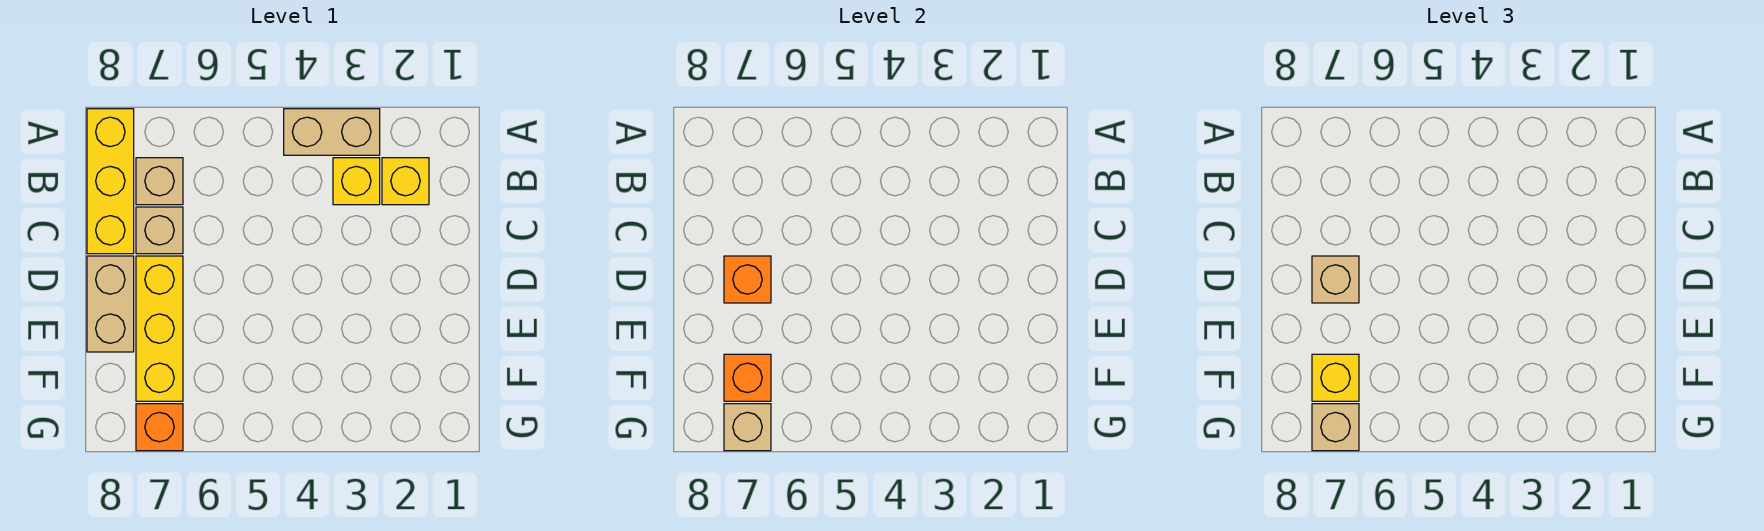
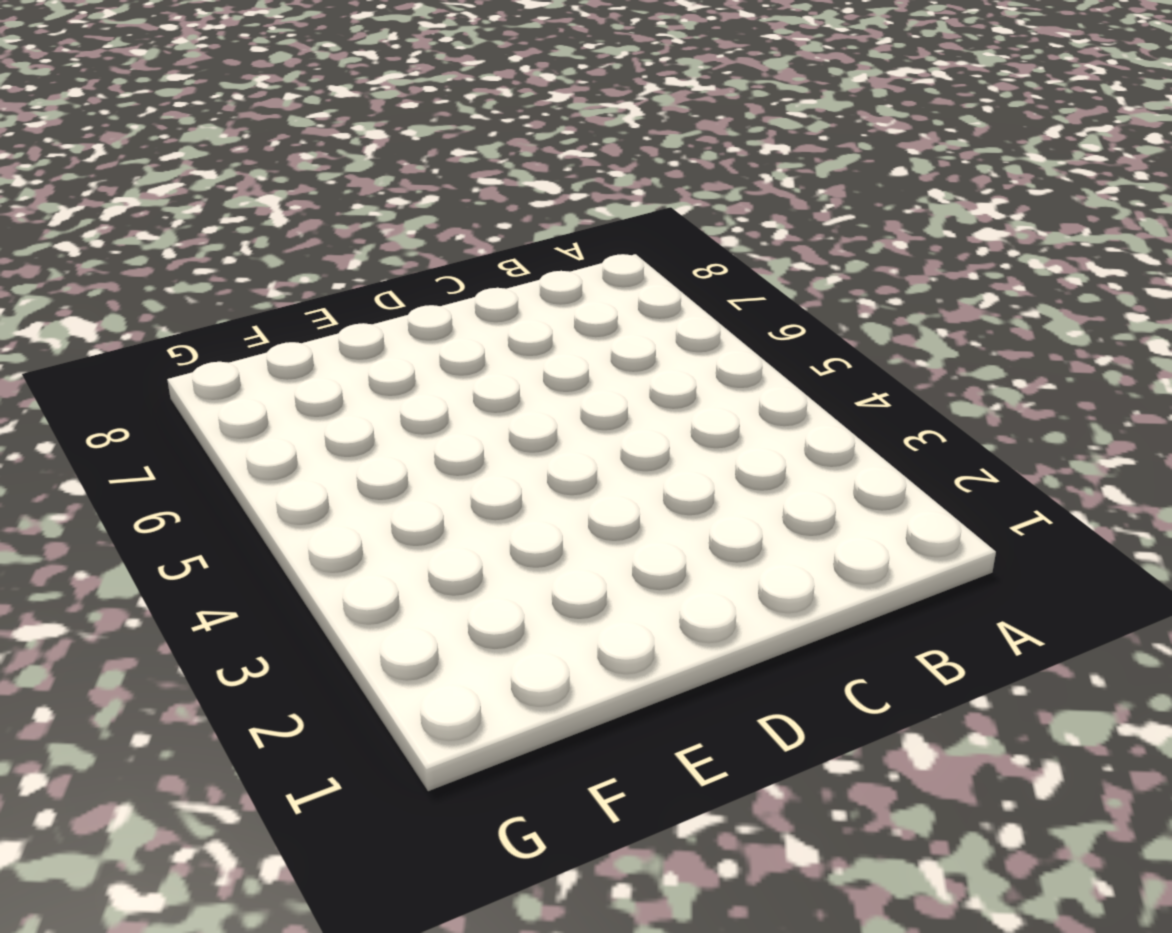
none -> tan 1x2 brick [284,109,380,155]
none -> yellow 1x3 brick [87,109,134,254]
none -> yellow 1x1 brick [382,158,429,205]

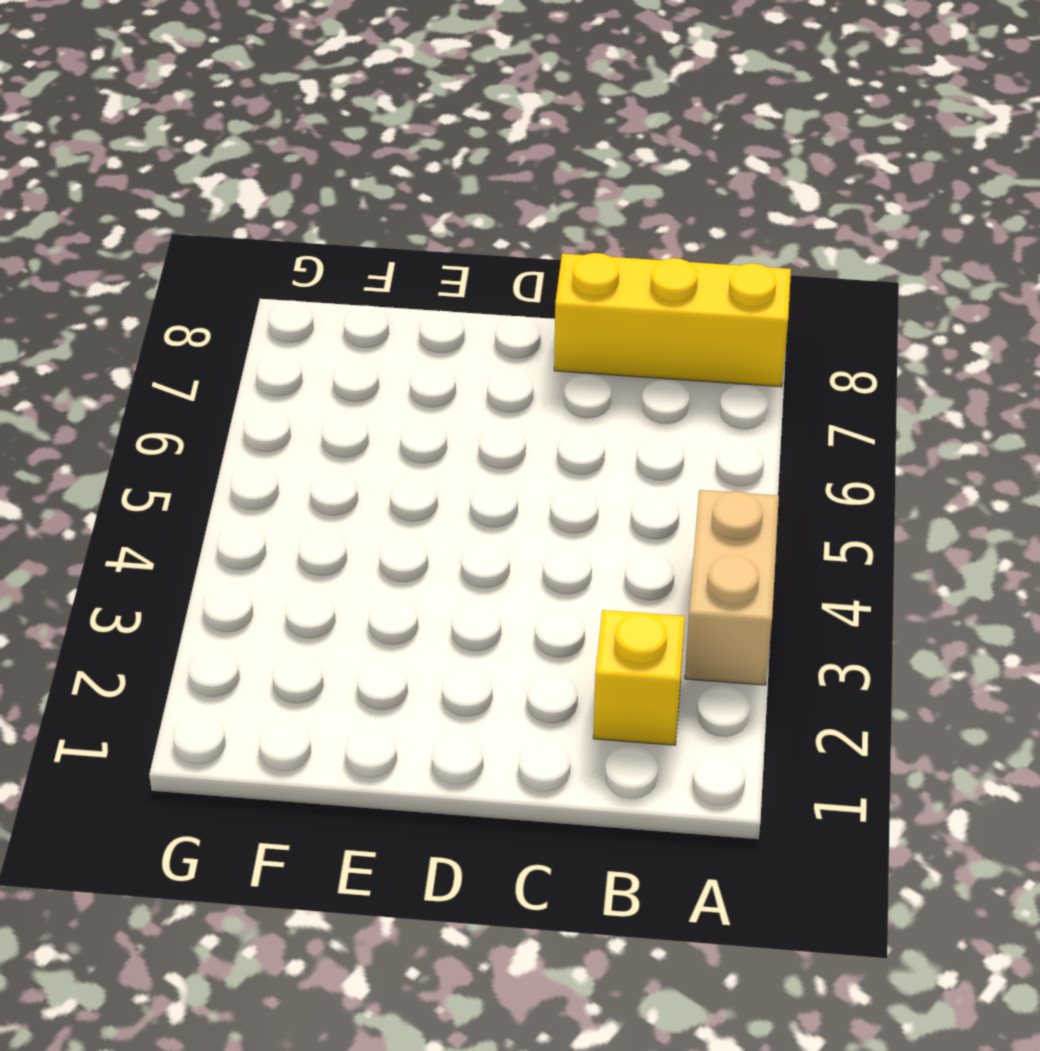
none -> yellow 1x1 brick [333,158,380,205]
none -> tan 1x1 brick [136,158,183,205]
none -> tan 1x1 brick [136,207,183,254]

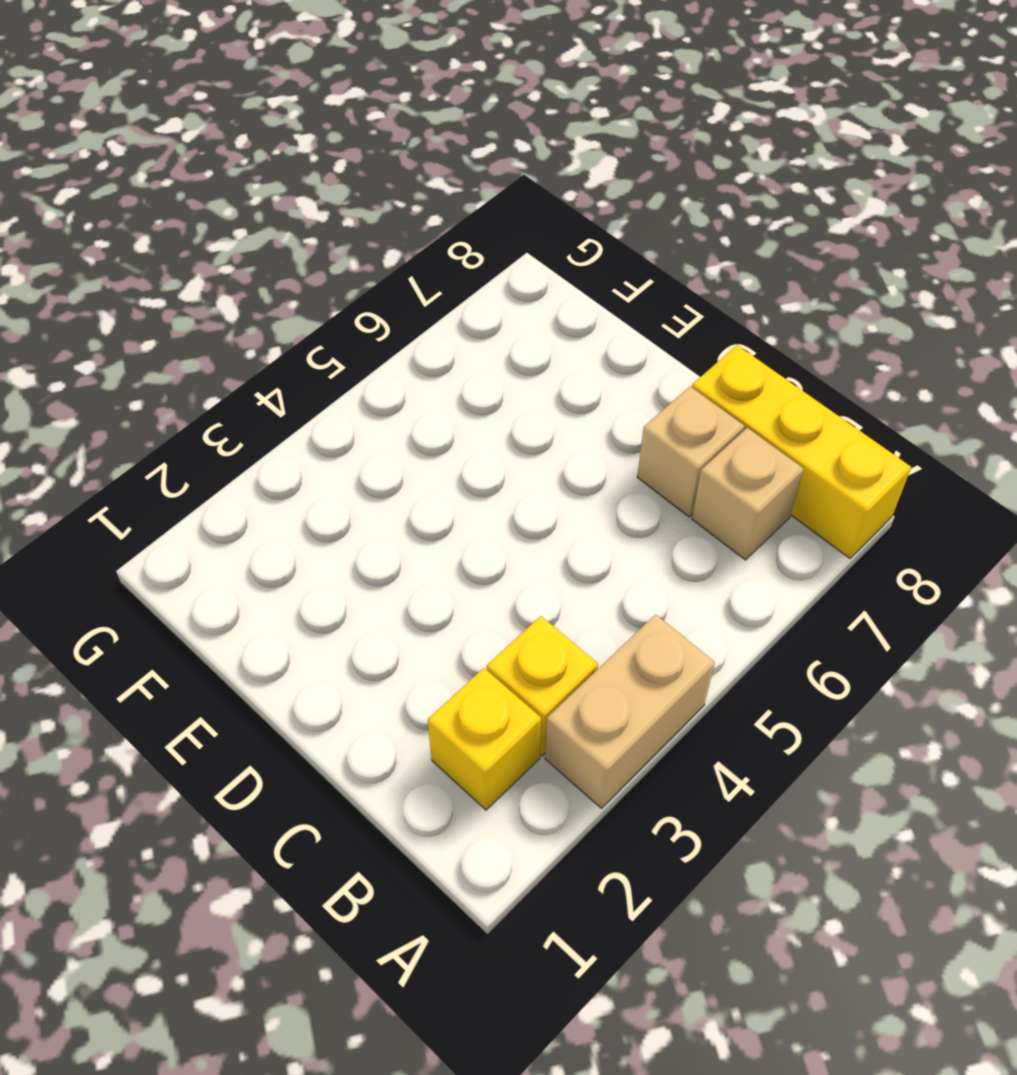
none -> yellow 1x3 brick [136,256,183,401]
none -> tan 1x2 brick [87,256,134,352]
none -> orange 1x1 brick [136,404,183,451]

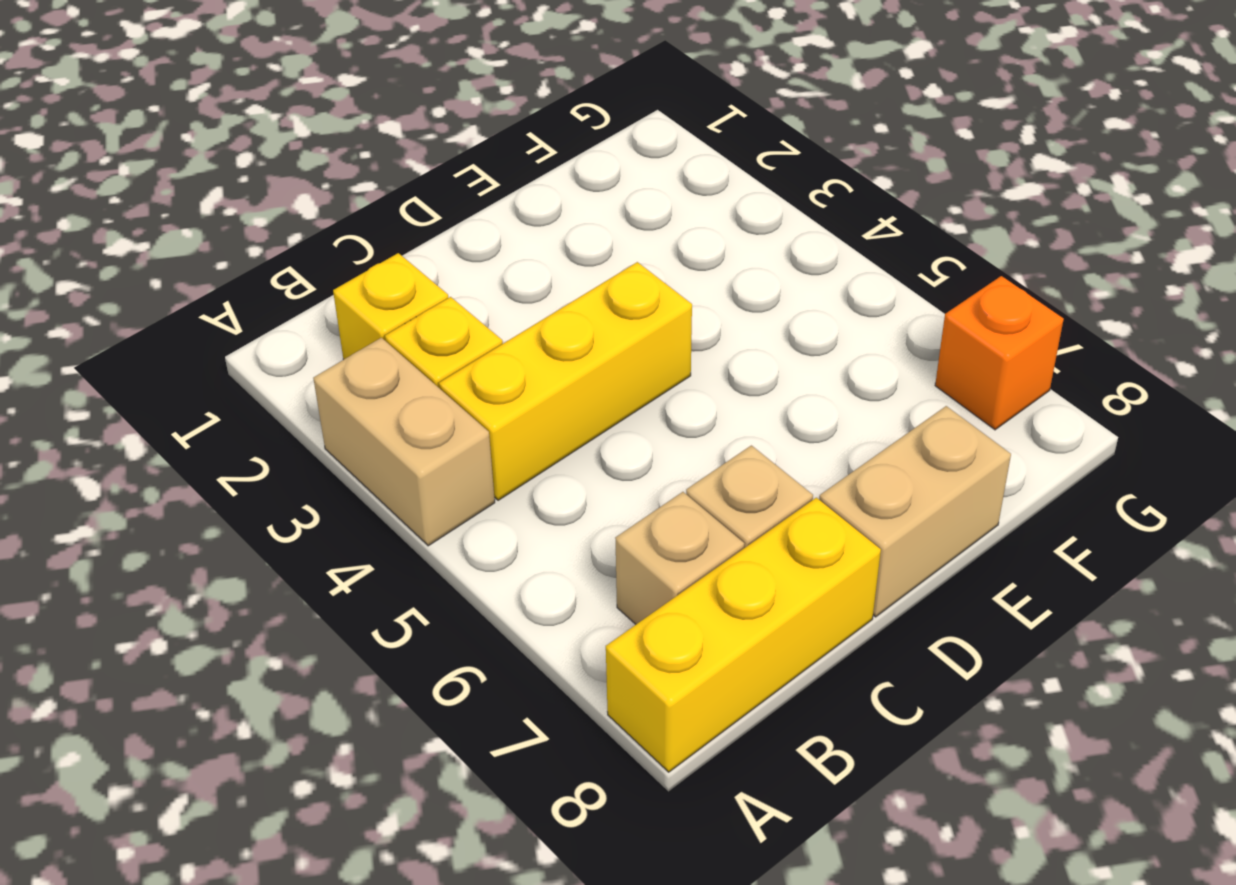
yellow 1x3 brick [439,262,692,500] -> yellow 1x3 brick moved to [136,256,183,401]
none -> orange 1x1 brick [724,256,771,303]
none -> orange 1x1 brick [724,354,771,401]
none -> tan 1x1 brick [724,404,771,451]

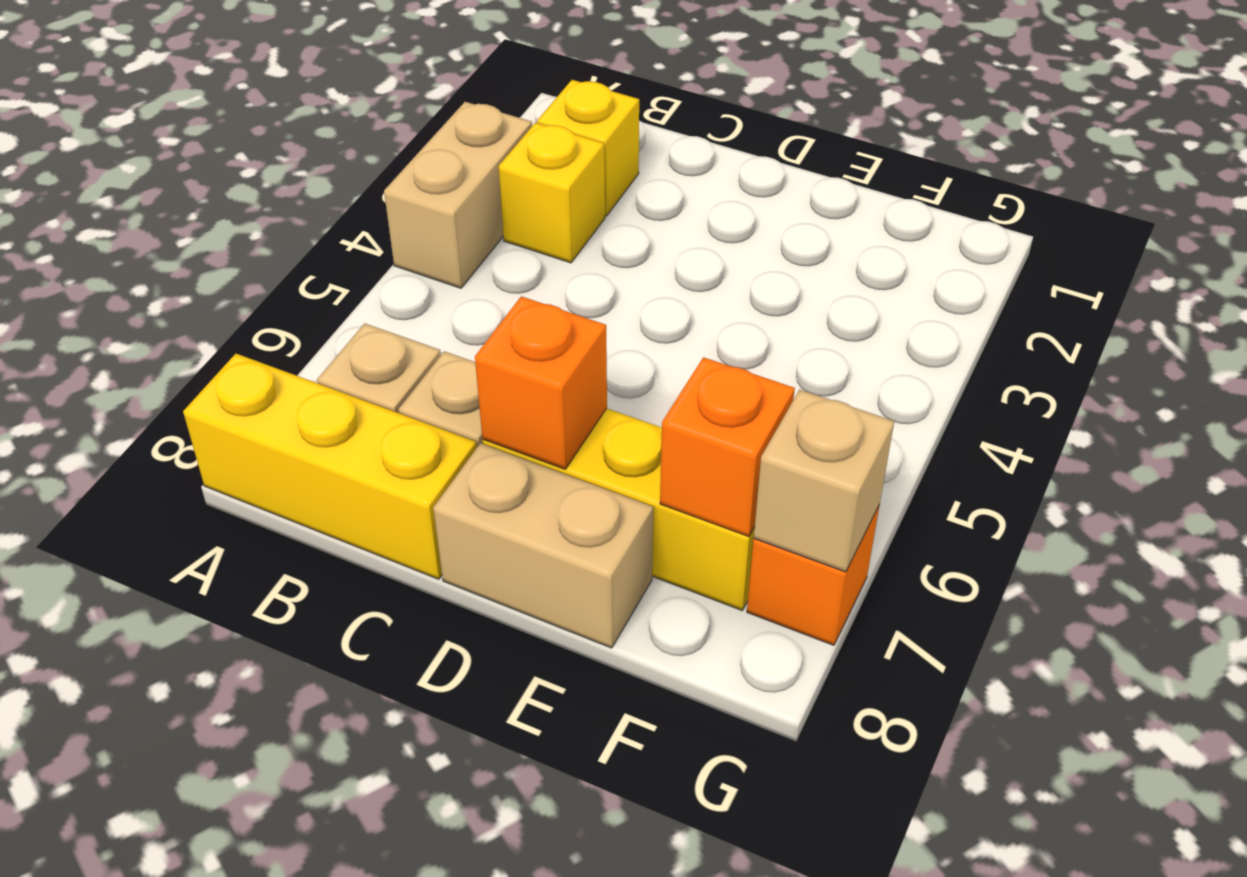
none -> tan 1x1 brick [1312,256,1359,303]
none -> yellow 1x1 brick [1312,354,1359,401]
none -> tan 1x1 brick [1312,404,1359,451]

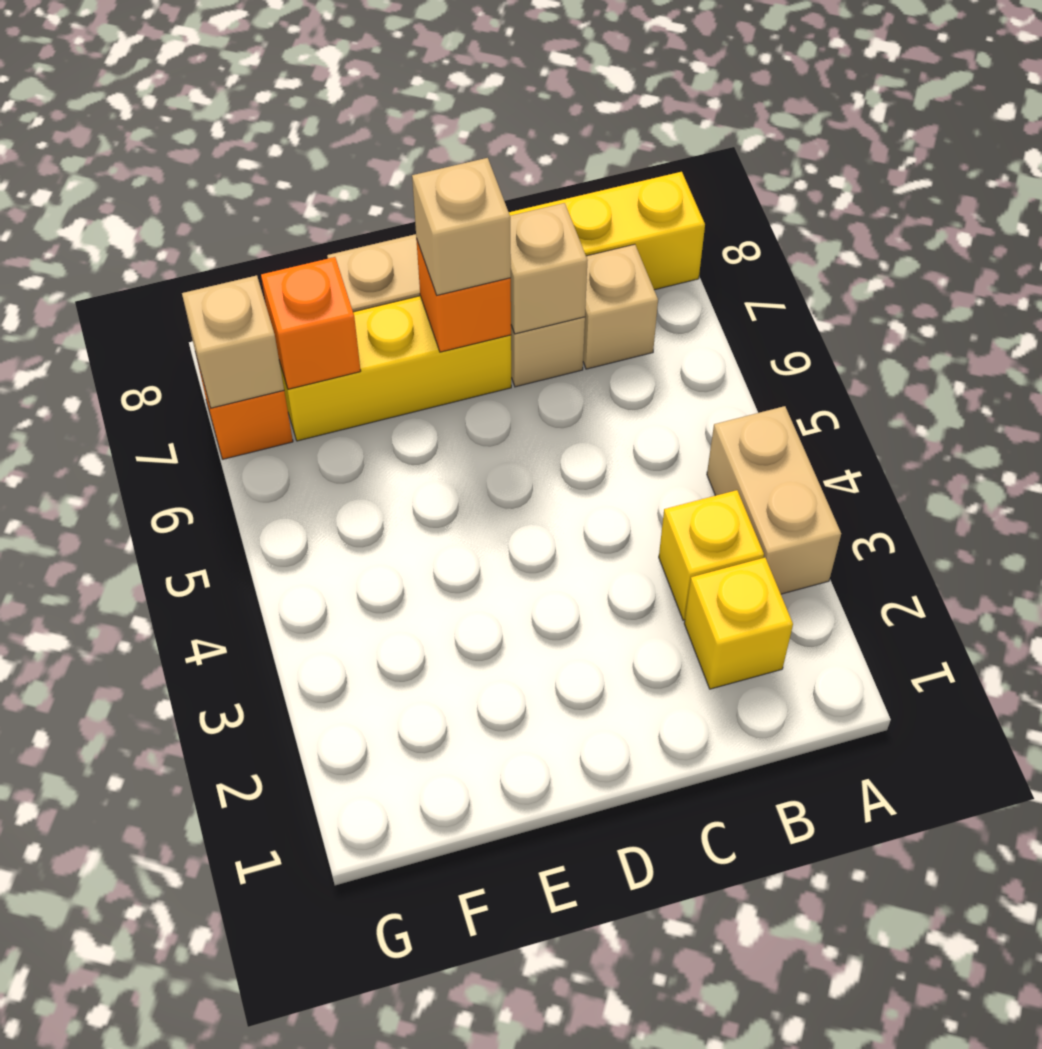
tan 1x1 brick [510,203,588,334] -> tan 1x1 brick moved to [1312,404,1359,451]
none -> yellow 1x1 brick [1312,354,1359,401]

